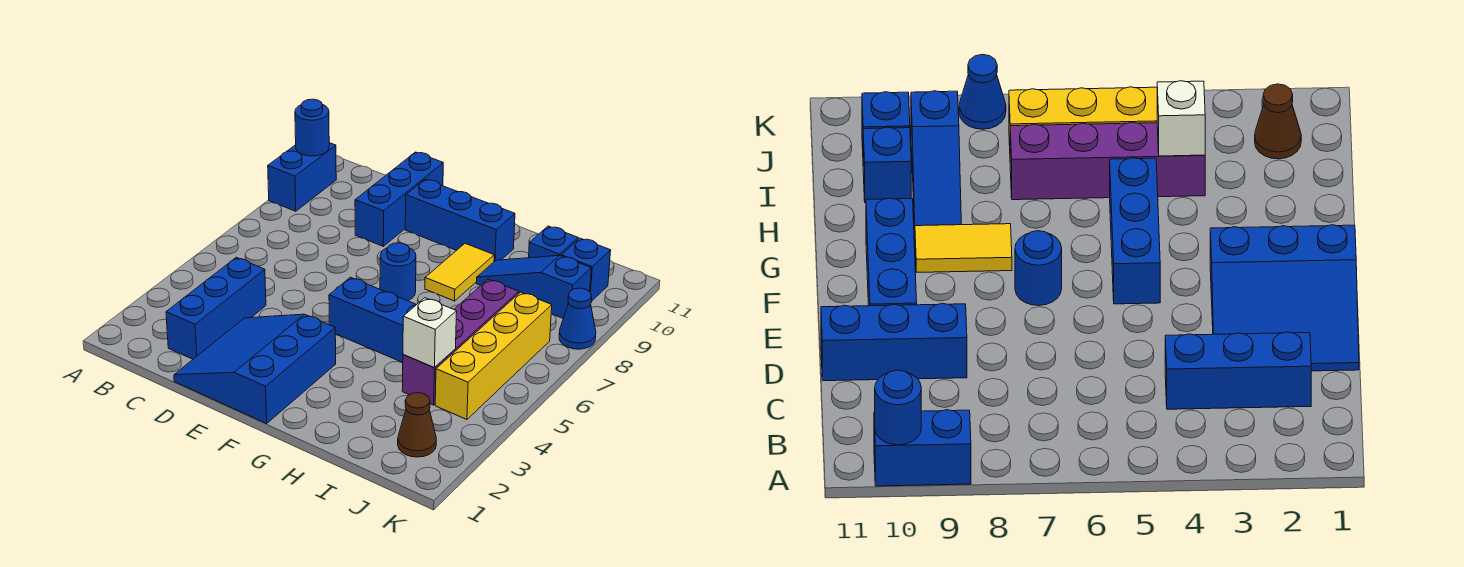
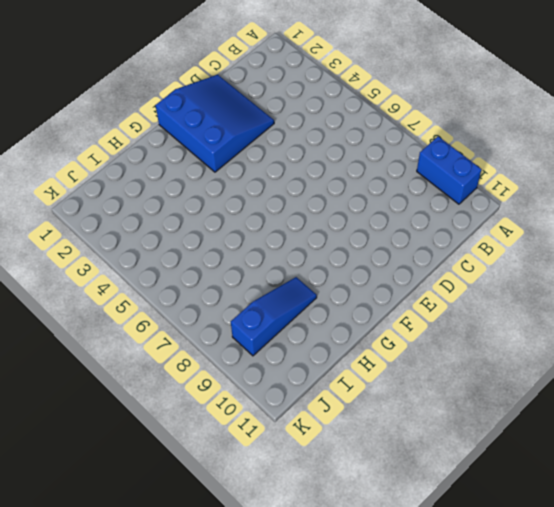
none -> blue 1x3 brick [166,257,266,359]
none -> blue 1x3 brick [355,152,443,246]
none -> blue 1x3 brick [405,179,515,261]

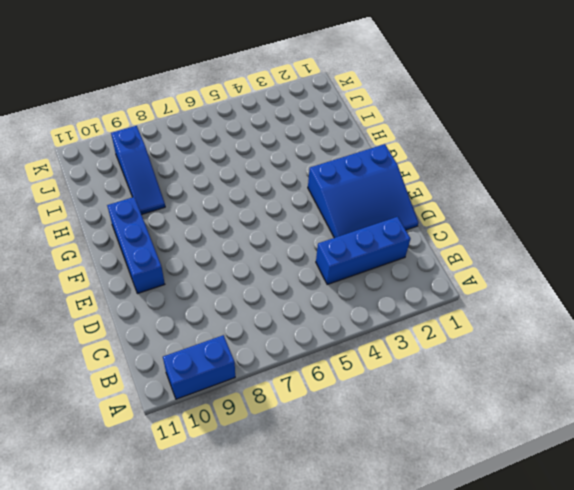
none -> blue 1x3 brick [355,152,443,246]
none -> blue 1x3 brick [329,277,416,362]
none -> blue 1x1 round brick [380,243,416,301]

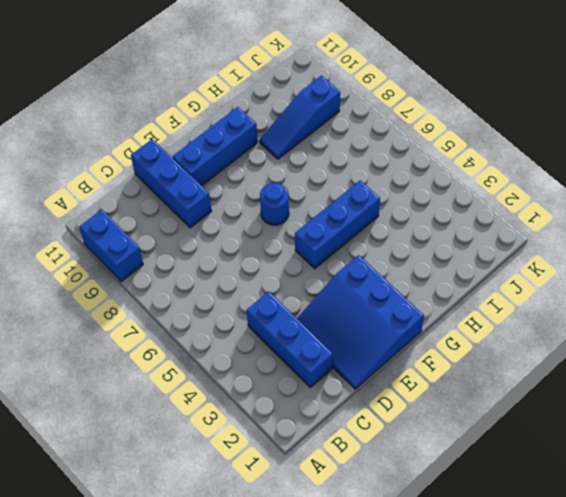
none -> yellow 1x2 tile [425,243,494,301]
none -> purple 1x4 brick [402,279,519,405]
none -> blue 1x1 brick [529,226,578,258]

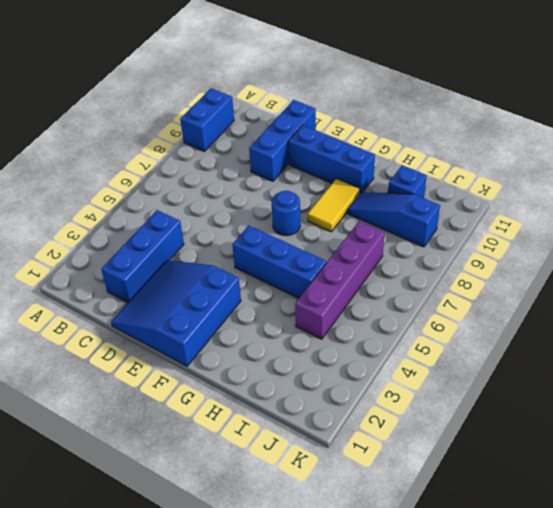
none -> brown 1x1 cone [398,393,436,457]
none -> yellow 1x4 brick [435,292,552,419]
none -> blue 1x1 brick [561,238,611,302]

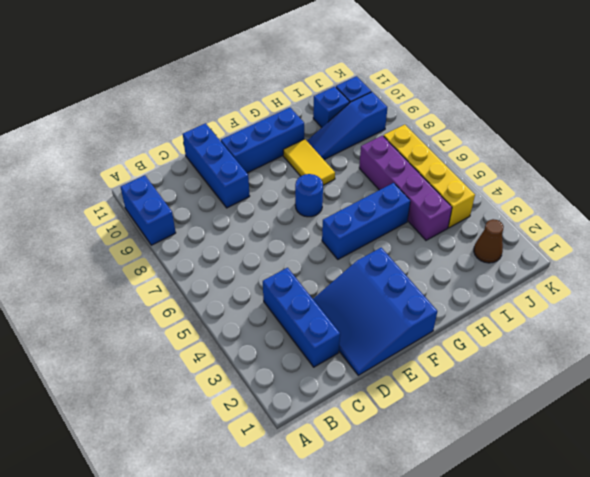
none -> blue 1x1 cone [559,288,596,349]
none -> blue 1x1 round brick [295,99,329,156]
none -> white 1x1 brick [403,298,457,368]

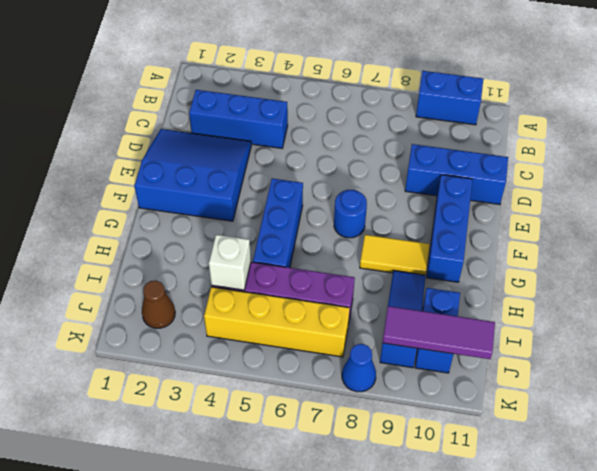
purple 1x3 tile [383,306,495,359] -> none
none -> blue 1x1 round brick [295,99,329,156]

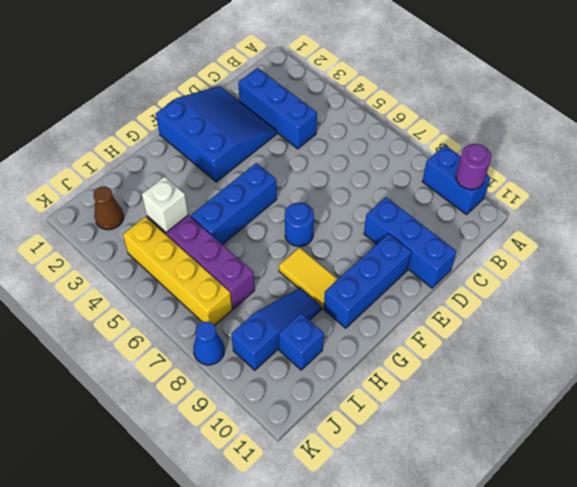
purple 1x1 round brick [456,144,491,189] -> blue 1x1 round brick [295,99,329,156]
none -> blue 1x1 brick [561,238,611,302]

